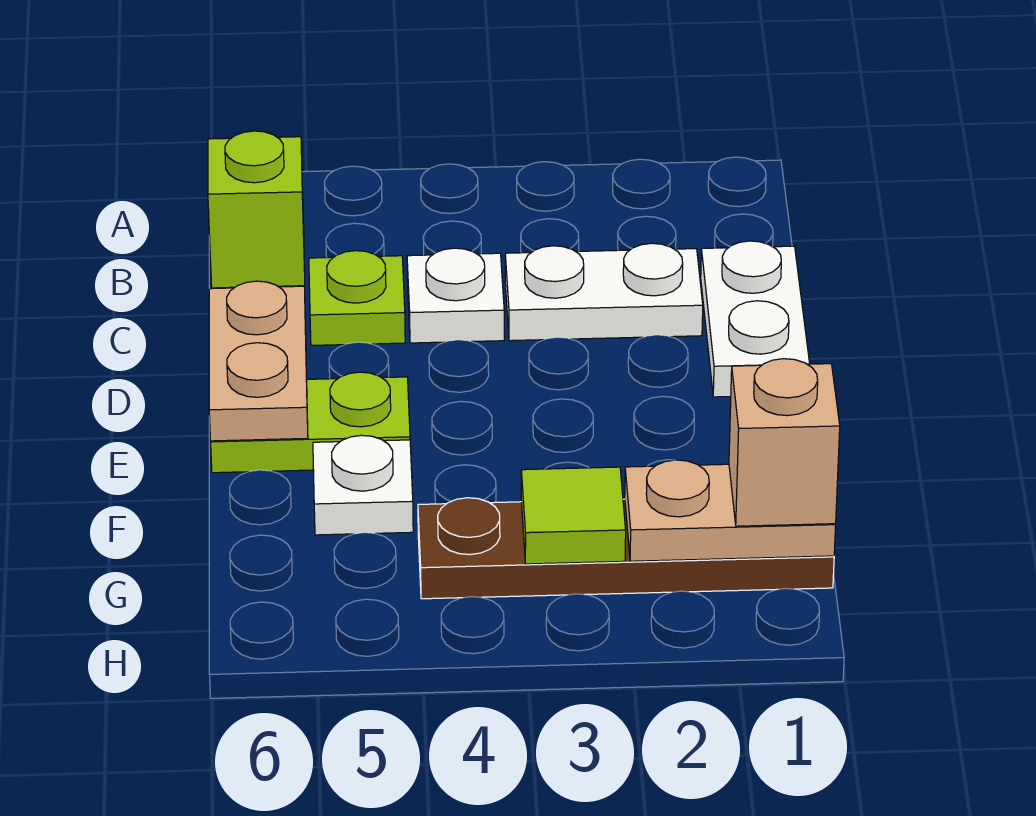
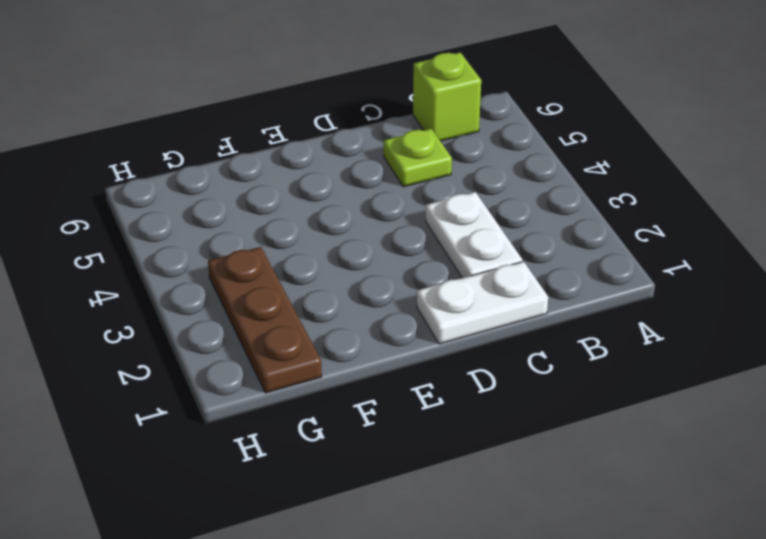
brown 1x3 plate [208,247,322,393] -> brown 1x4 plate [418,498,834,599]
none -> white 1x1 plate [407,248,504,343]
none -> lime 1x2 plate [211,372,410,473]
none -> white 1x1 plate [313,435,413,535]

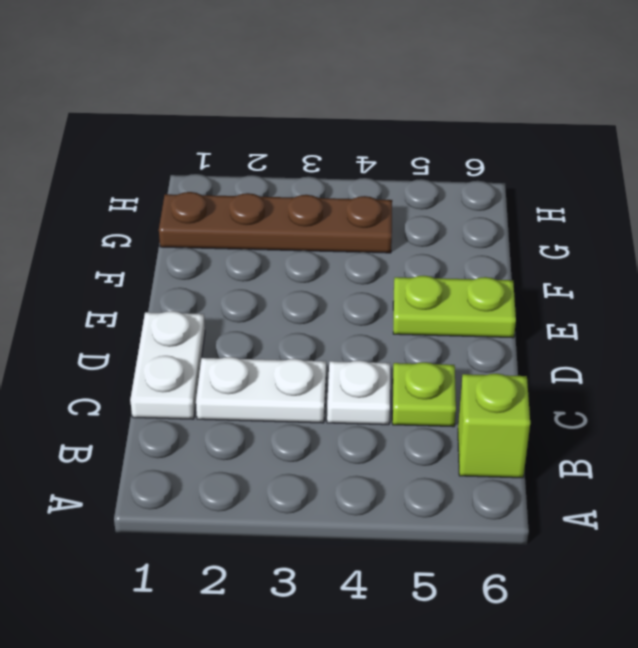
none -> white 1x1 plate [313,435,413,535]
none -> tan 1x2 plate [209,281,308,441]
none -> tan 1x2 plate [625,460,836,561]

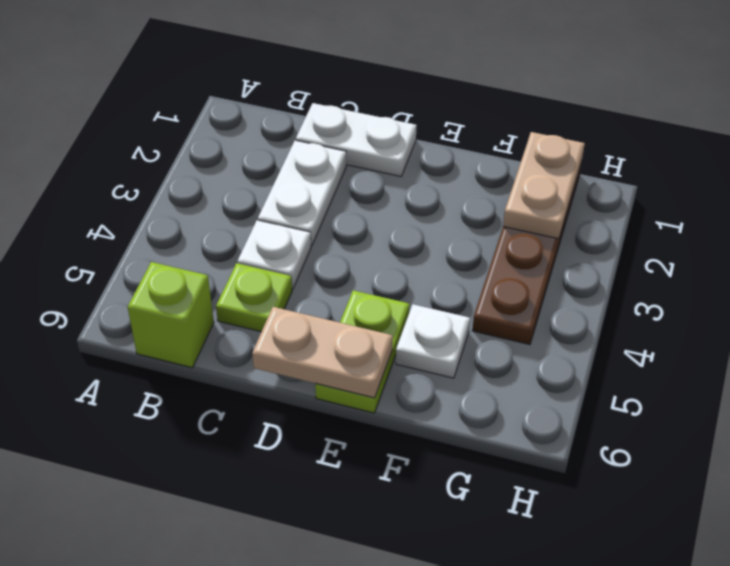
none -> lime 1x1 tile [521,467,626,564]
none -> tan 1x1 brick [729,359,840,526]

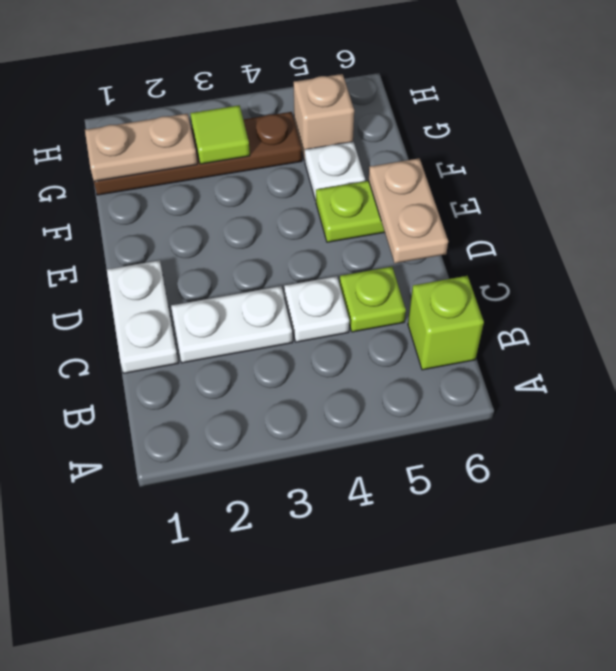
tan 1x1 brick [294,74,354,161] -> tan 1x1 brick moved to [729,359,840,526]

